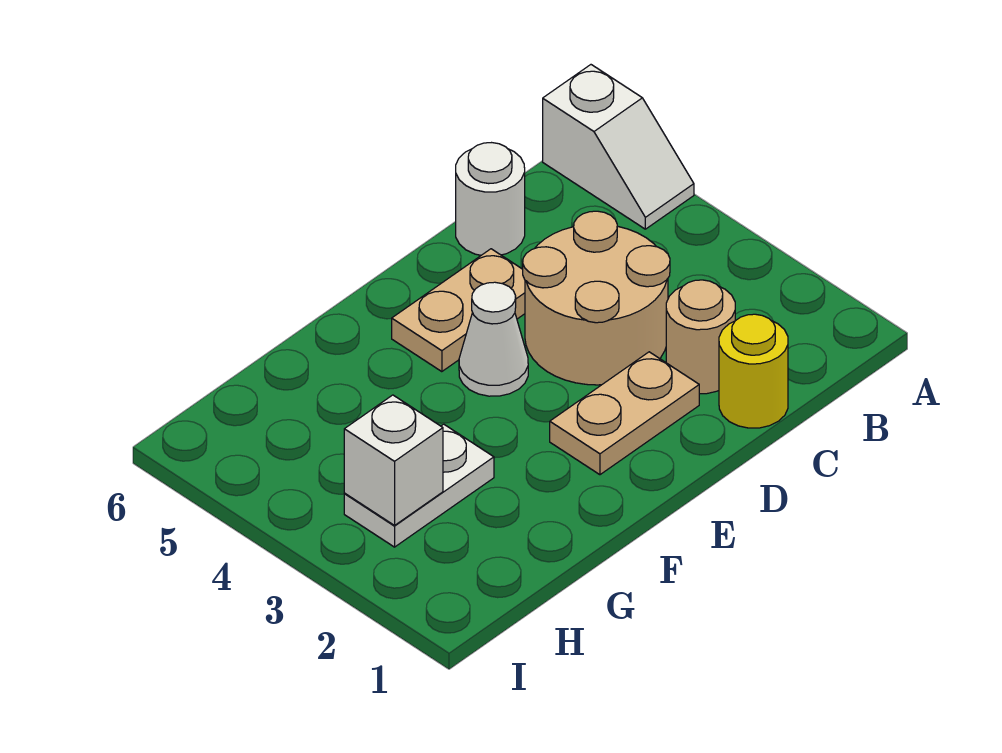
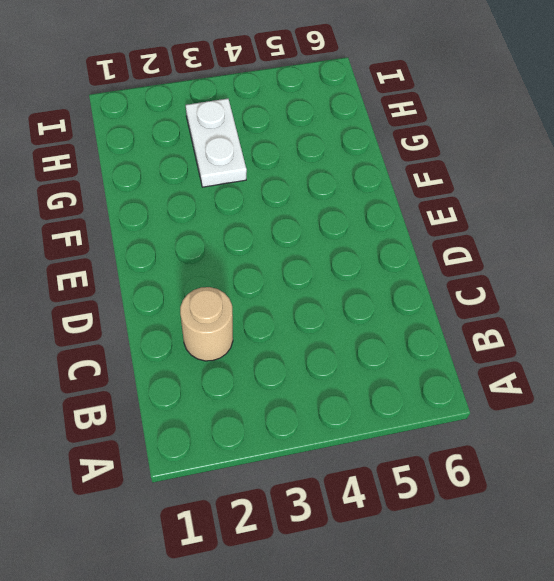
none -> white 1x2 slope [543,65,694,229]
none -> yellow 1x1 round brick [719,314,788,428]

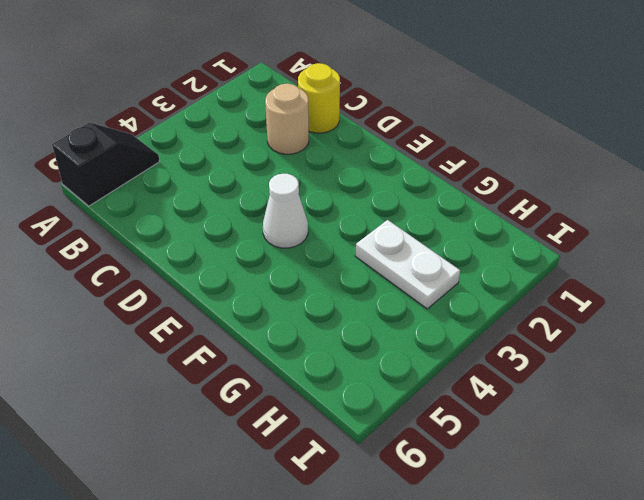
black 1x2 slope [52,122,160,206] -> white 1x2 slope [543,65,694,229]
none -> tan 2x2 round brick [523,211,670,385]
none -> white 1x1 round brick [456,143,525,255]

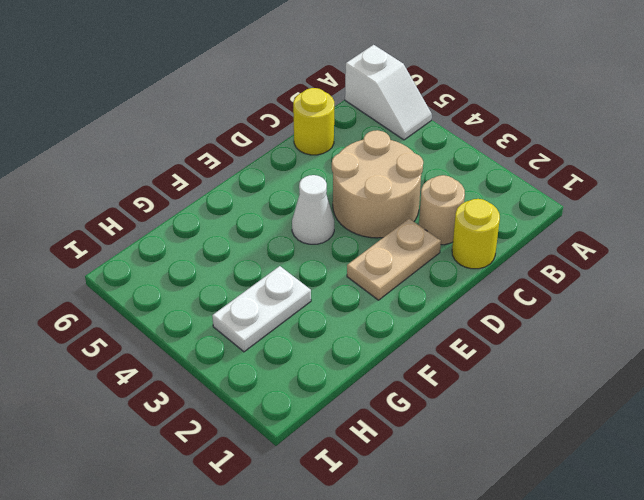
yellow 1x1 round brick [293,88,334,155] -> white 1x1 round brick [456,143,525,255]
none -> tan 1x2 plate [392,249,525,372]
none -> white 1x1 brick [344,395,443,525]

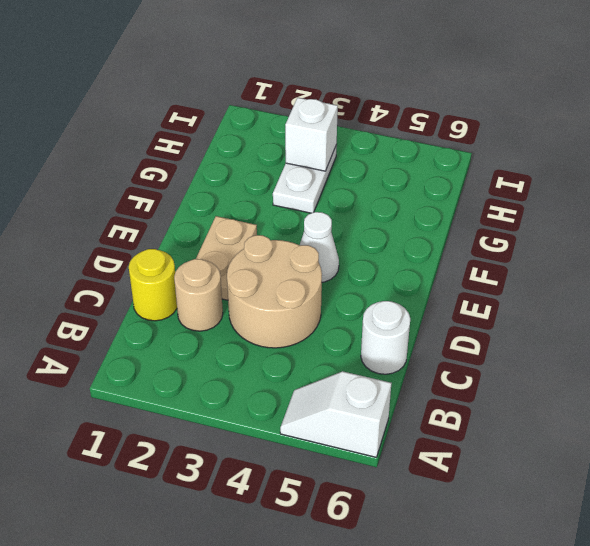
none -> tan 1x2 plate [392,249,525,372]

